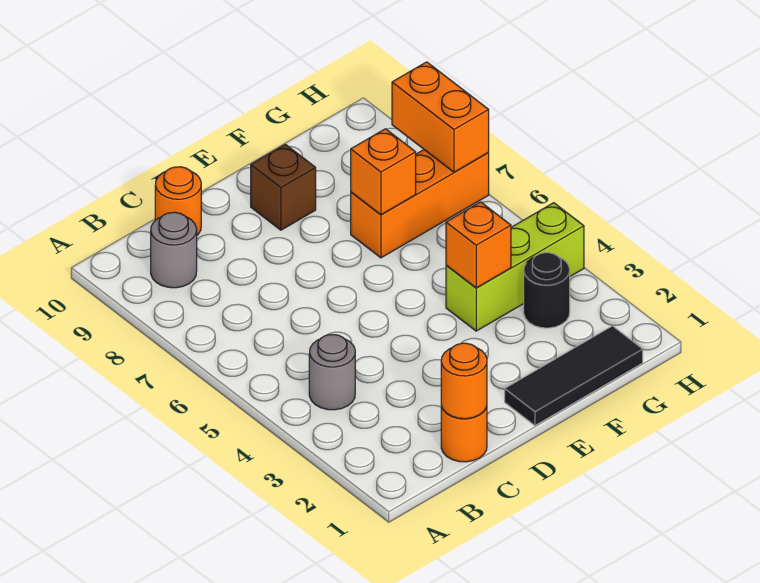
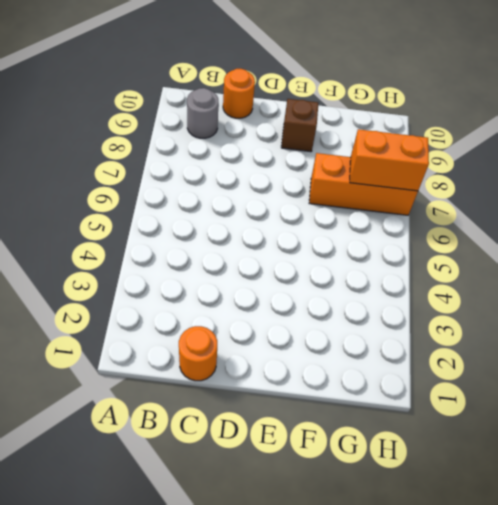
orange 1x2 brick [350,129,429,191] -> orange 1x2 brick turned to [392,62,489,172]
none -> grey 1x1 round brick [309,335,355,410]
none -> black 1x3 tile [505,326,643,425]
none -> lime 1x3 brick [446,203,584,331]

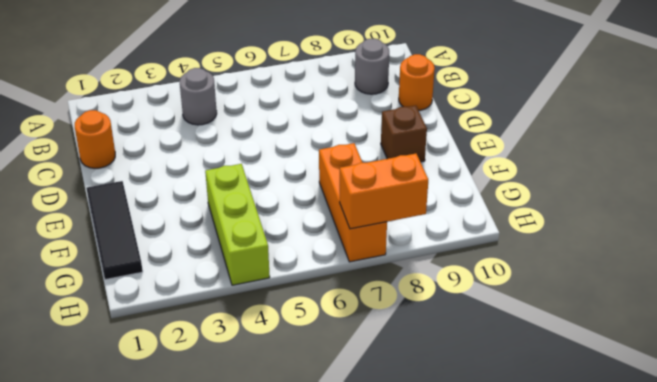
none -> black 1x1 round brick [524,253,570,328]
none -> orange 1x1 round brick [441,343,487,419]
none -> orange 1x1 brick [446,202,511,288]

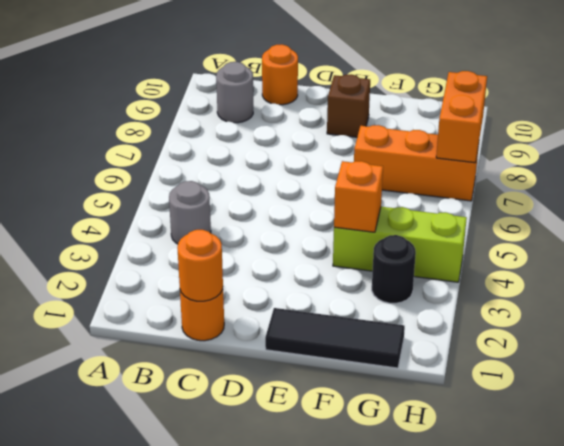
none -> orange 1x1 brick [351,129,416,215]

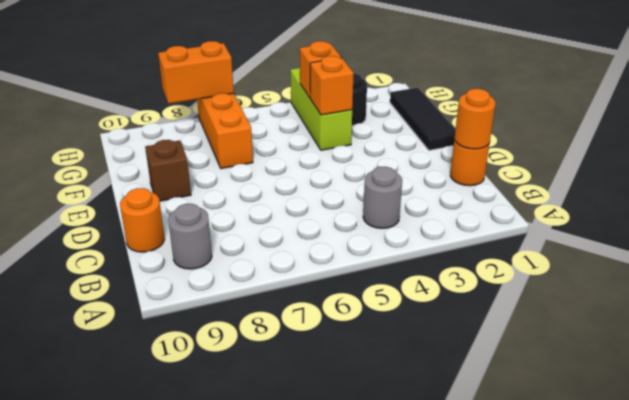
orange 1x1 brick [300,41,341,98] -> orange 1x1 brick moved to [351,129,416,215]

